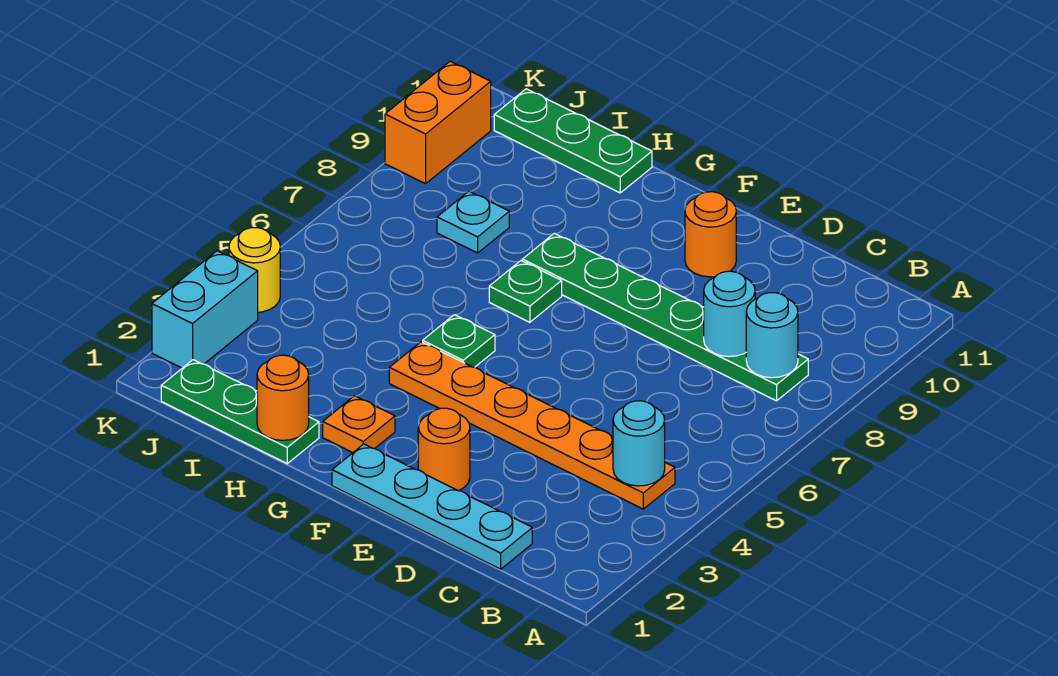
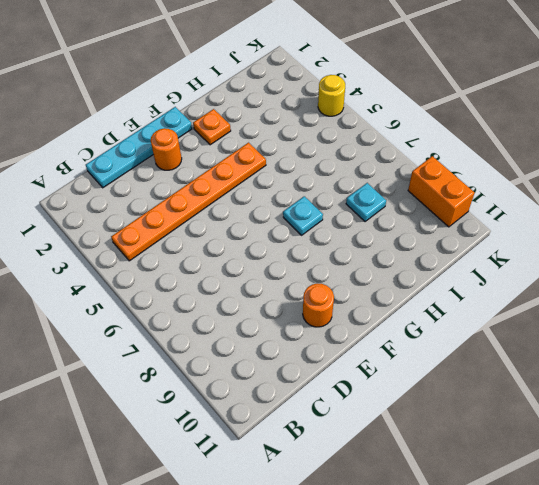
cyan 1x1 plate [283,196,323,235] -> green 1x1 plate [489,261,562,322]
none -> green 1x6 plate [522,233,808,401]
none -> green 1x1 plate [423,315,495,367]
none -> green 1x3 plate [161,360,319,463]

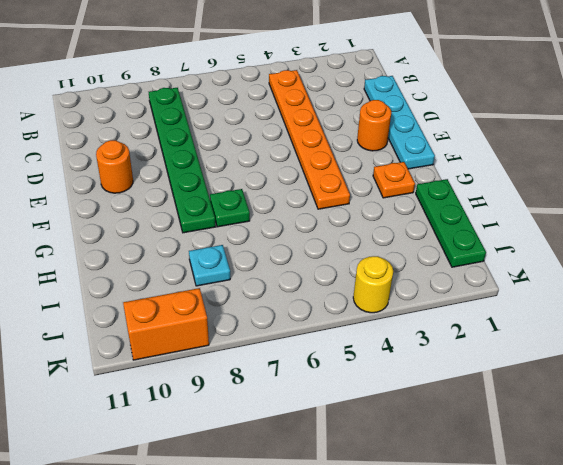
none -> green 1x1 plate [423,315,495,367]
none -> green 1x3 plate [494,89,652,193]
none -> cyan 1x2 brick [152,251,258,368]

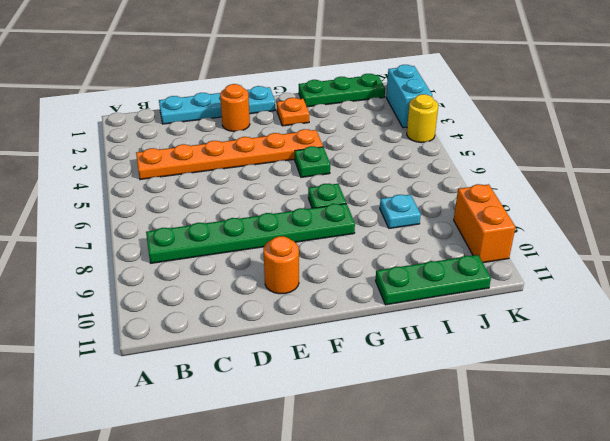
none -> cyan 1x1 round brick [613,401,665,486]
none -> cyan 1x1 round brick [746,293,798,378]
none -> cyan 1x1 round brick [704,271,755,357]

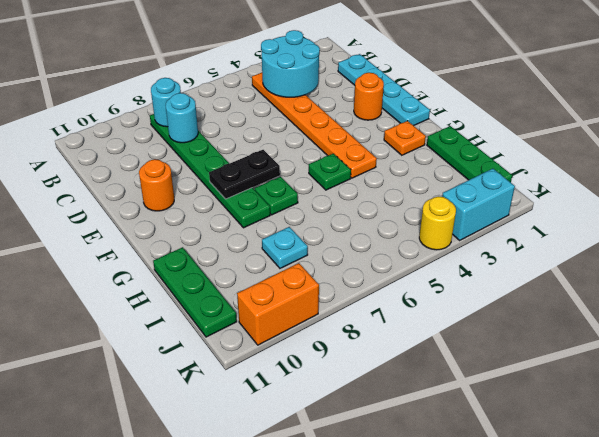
cyan 2x2 round brick [261,30,320,97] -> cyan 1x1 round brick [613,401,665,486]
black 1x2 plate [209,150,280,199] -> none
none -> orange 1x1 round brick [257,355,309,440]

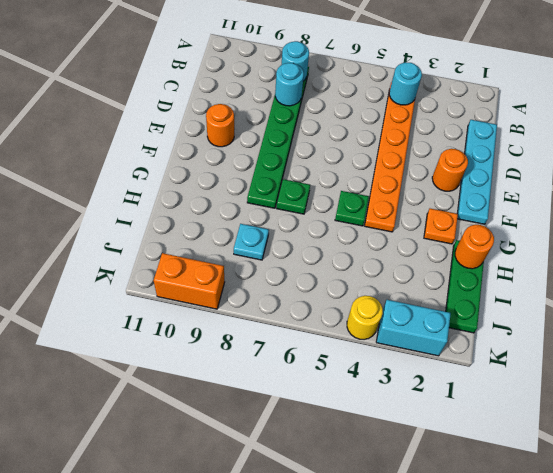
none -> green 1x3 plate [494,89,652,193]

